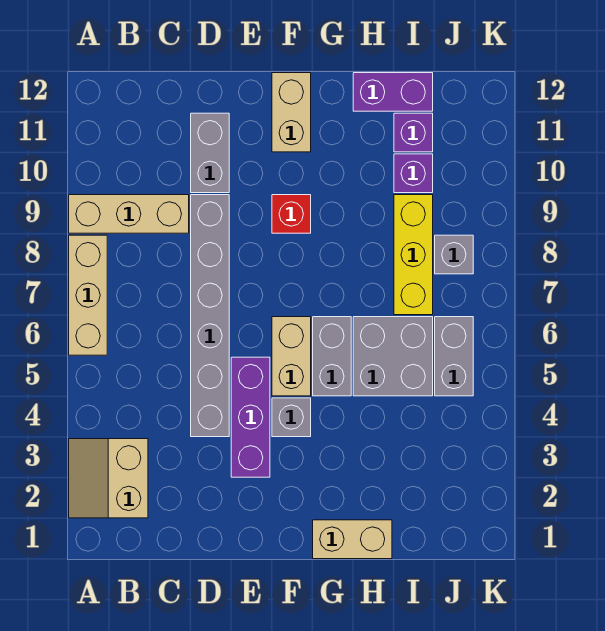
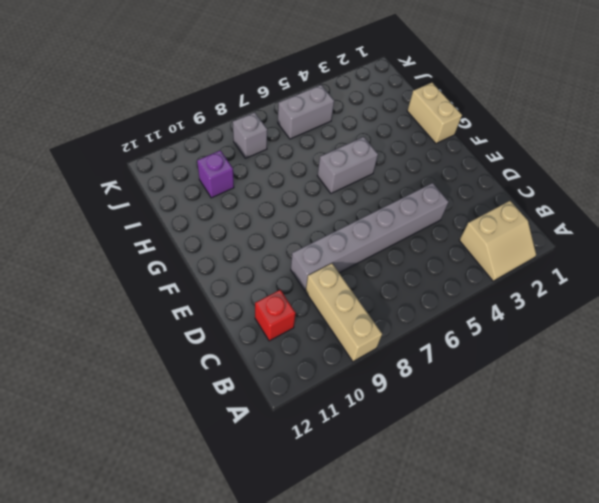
red 1x1 brick [255,290,296,341] -> red 1x1 brick moved to [272,195,311,233]
none -> tan 1x3 brick [69,235,107,355]
none -> grey 1x2 brick [191,113,229,193]
none -> purple 1x3 brick [231,357,270,477]

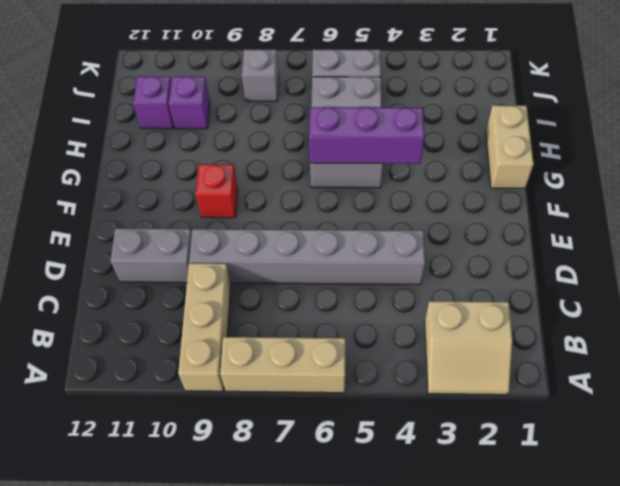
purple 1x3 brick [309,107,425,164] -> purple 1x3 brick moved to [231,357,270,477]
none -> grey 1x1 brick [272,398,311,437]
none -> tan 1x2 brick [272,317,311,396]
none -> tan 1x2 brick [272,73,311,152]

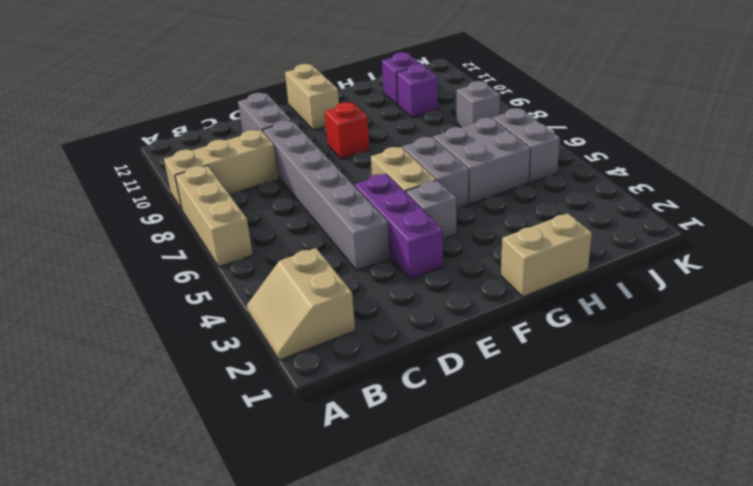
none -> purple 1x2 brick [353,73,433,111]
none -> yellow 1x3 brick [394,195,433,315]

